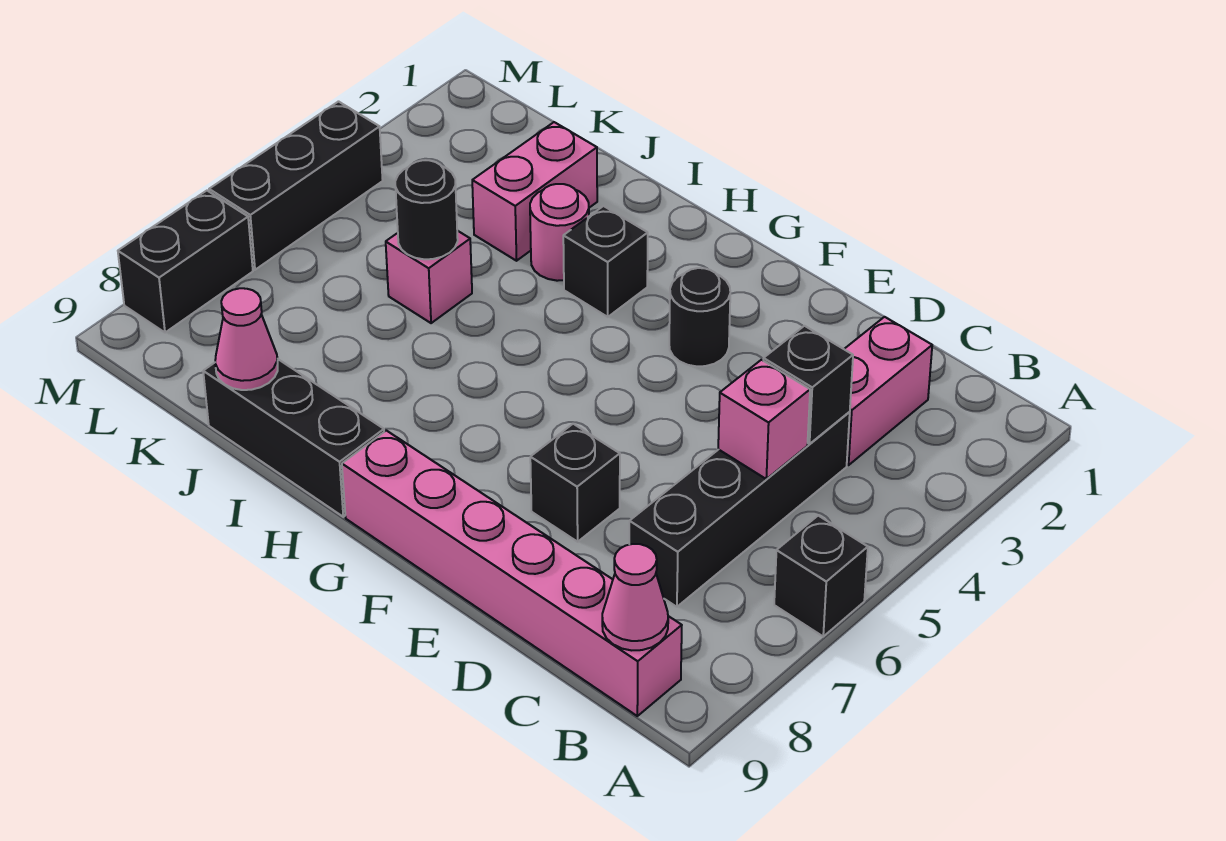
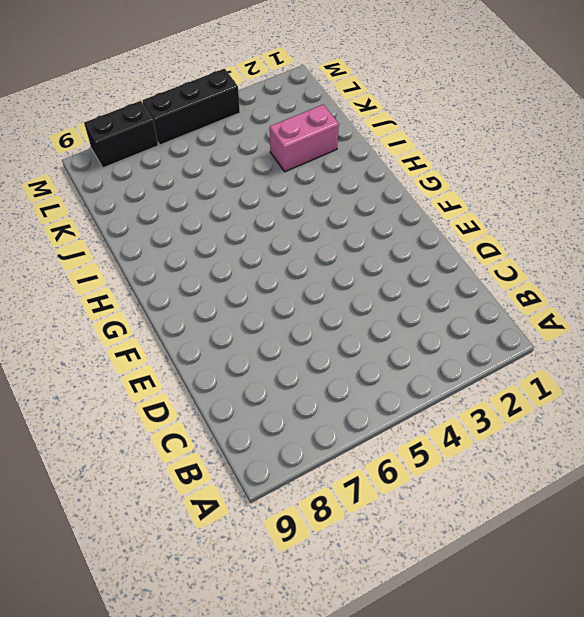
none -> black 1x1 brick [774,516,868,636]
none -> pink 1x6 brick [342,430,682,716]
none -> pink 1x2 brick [844,317,932,465]

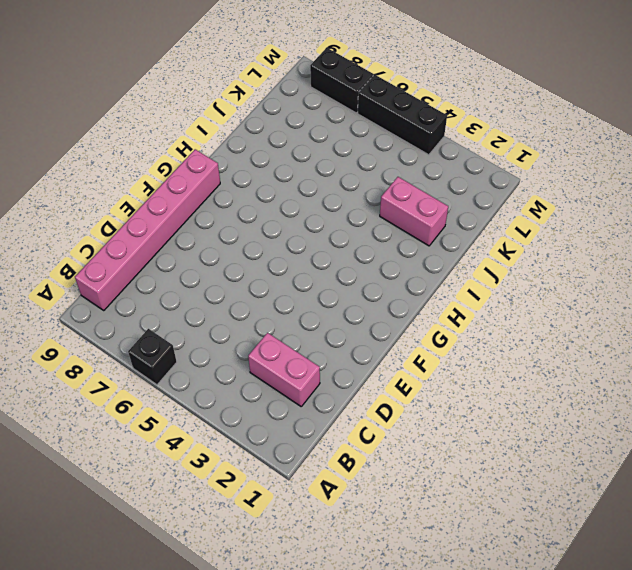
none -> black 1x4 brick [629,412,850,607]
none -> black 1x1 brick [530,424,620,542]
none -> black 1x1 round brick [669,268,730,366]

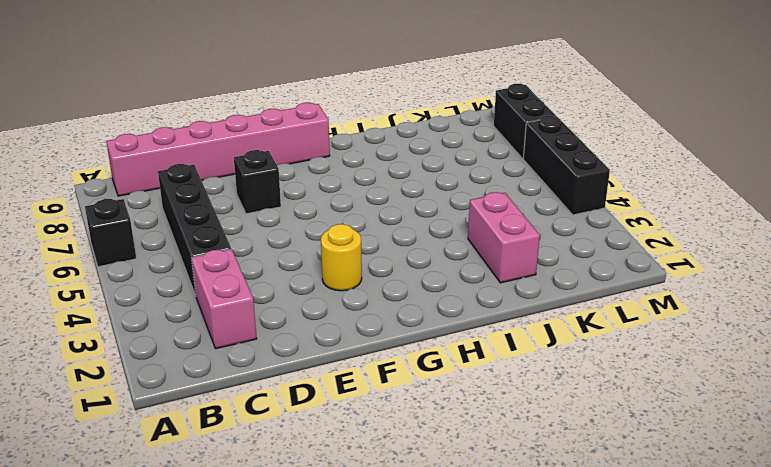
yellow 1x1 round brick [321,224,362,291] -> black 1x1 round brick [669,268,730,366]
none -> black 1x1 brick [563,206,648,317]
none -> black 1x3 brick [203,359,384,517]
none -> pink 1x1 round brick [530,184,589,281]

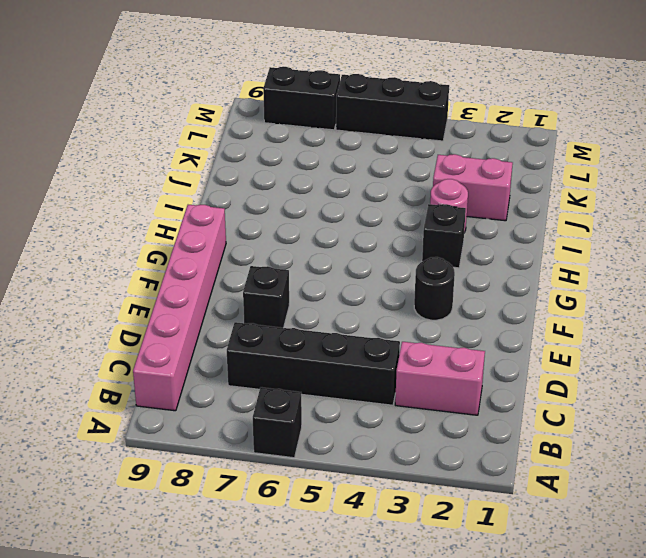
none -> black 1x3 brick [203,359,384,517]
none -> pink 1x1 brick [386,231,472,323]
none -> pink 1x1 cone [602,544,668,650]

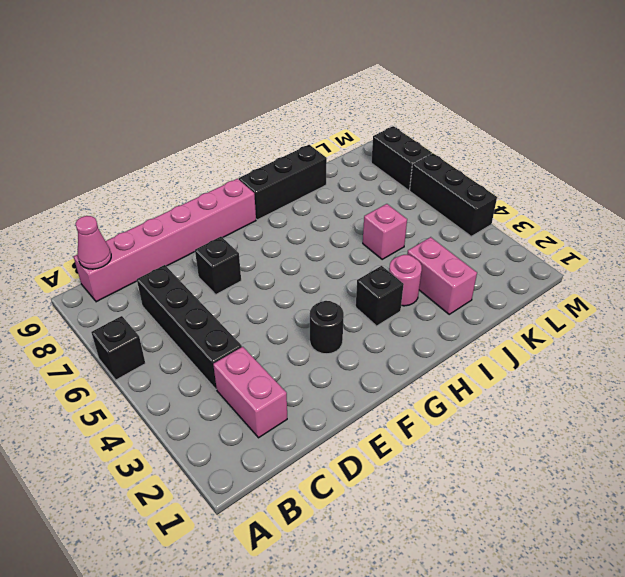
none -> black 1x1 brick [763,326,853,444]
none -> pink 1x1 brick [718,360,810,479]
none -> black 1x1 round brick [395,160,458,259]

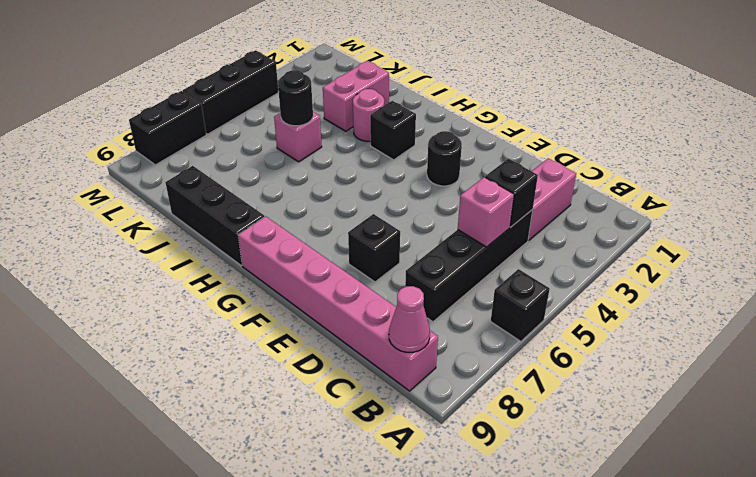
none -> pink 1x1 cone [215,288,278,390]

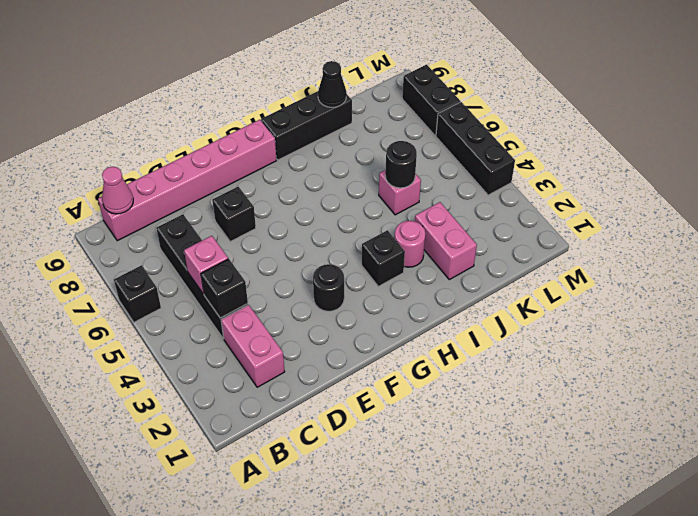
black 1x1 cone [318,61,347,107] -> pink 1x1 cone [215,288,278,390]

